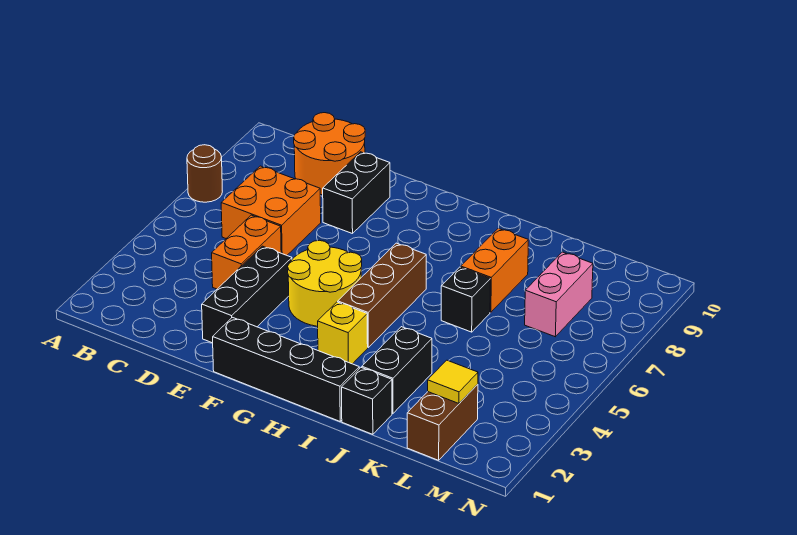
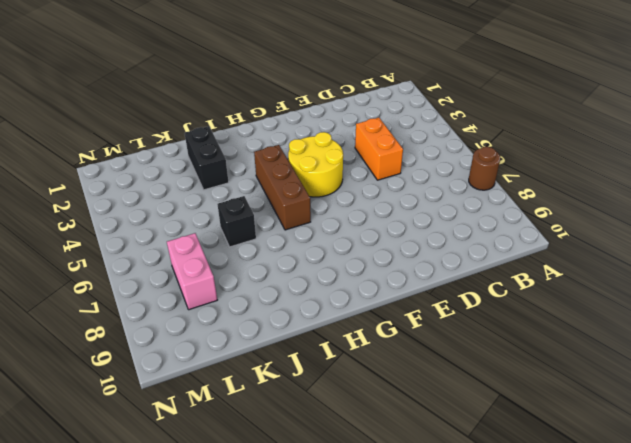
none -> orange 2x2 brick [221,166,321,255]
none -> orange 2x2 round brick [294,113,365,195]
none -> black 1x3 brick [202,246,292,343]

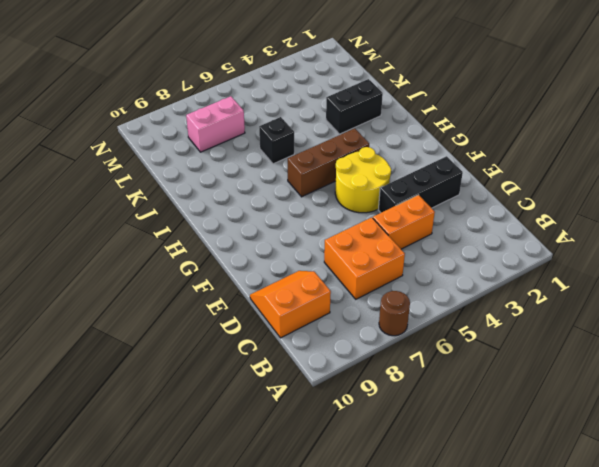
orange 2x2 slope [250,271,331,338] -> orange 2x2 round brick [294,113,365,195]
none -> black 1x2 brick [323,152,390,234]
none -> black 1x4 brick [213,317,359,421]
none -> yellow 1x1 brick [318,302,368,364]

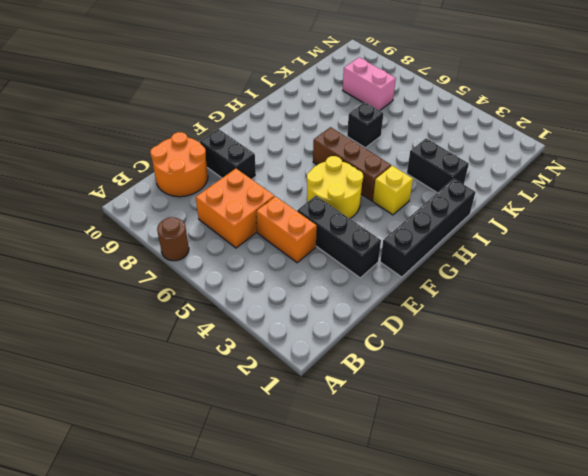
none -> black 1x1 brick [342,368,392,434]
none -> orange 1x2 brick [461,228,528,312]
none -> brown 1x2 brick [407,384,478,460]

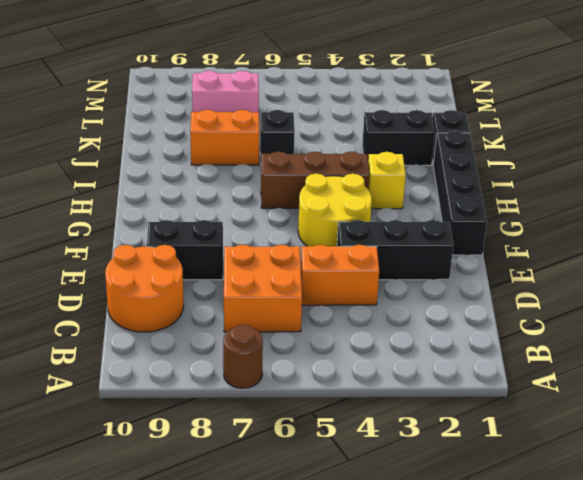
none -> brown 1x2 brick [407,384,478,460]
none -> yellow 1x1 tile [428,360,478,403]

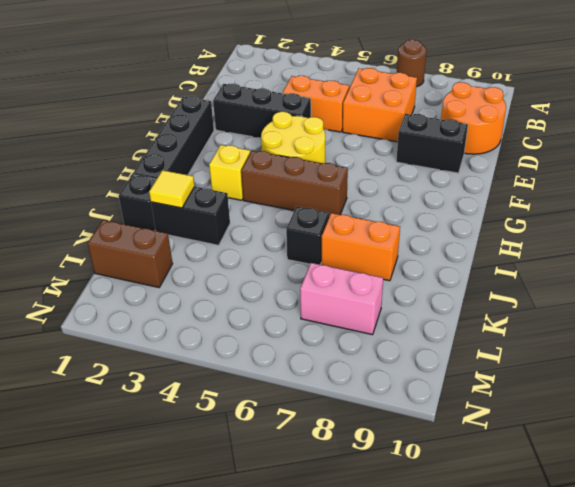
yellow 1x1 tile [149,170,195,208] -> yellow 1x1 tile moved to [428,360,478,403]

